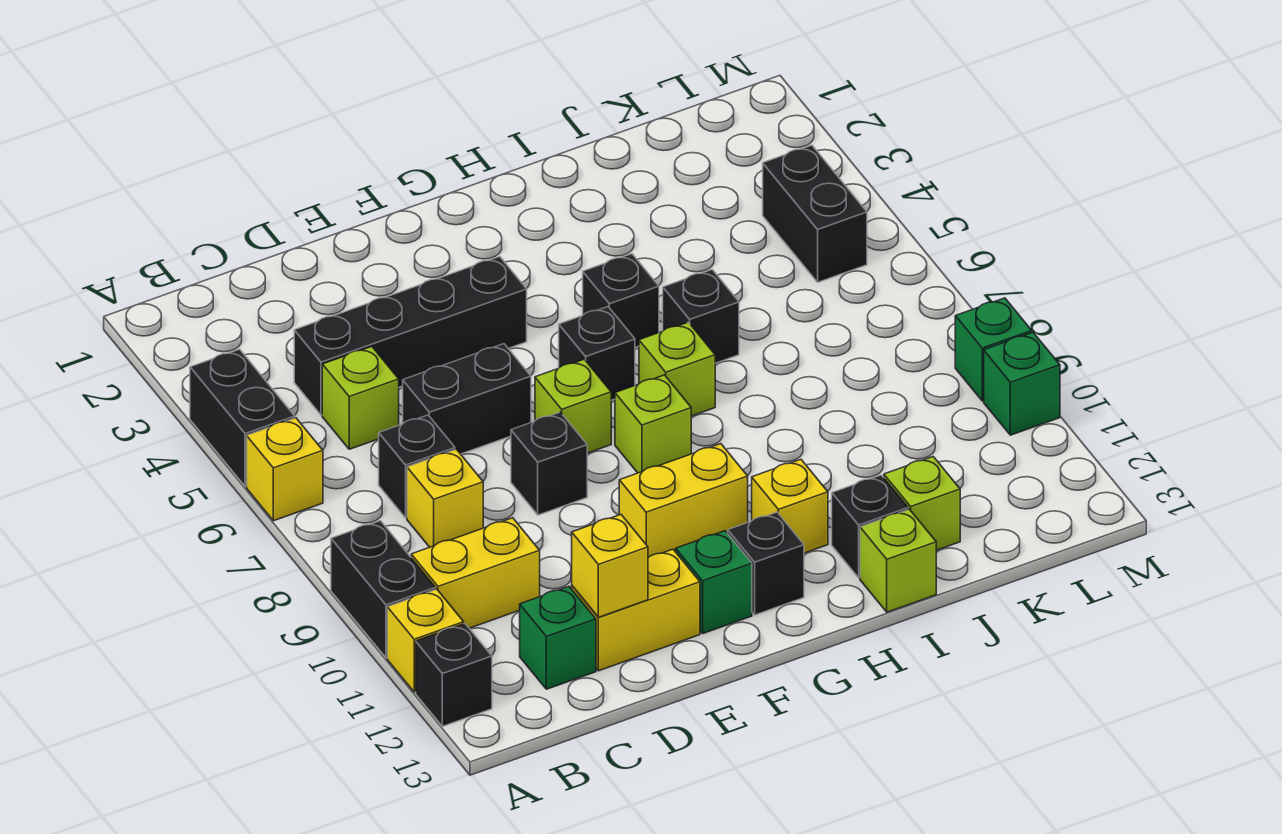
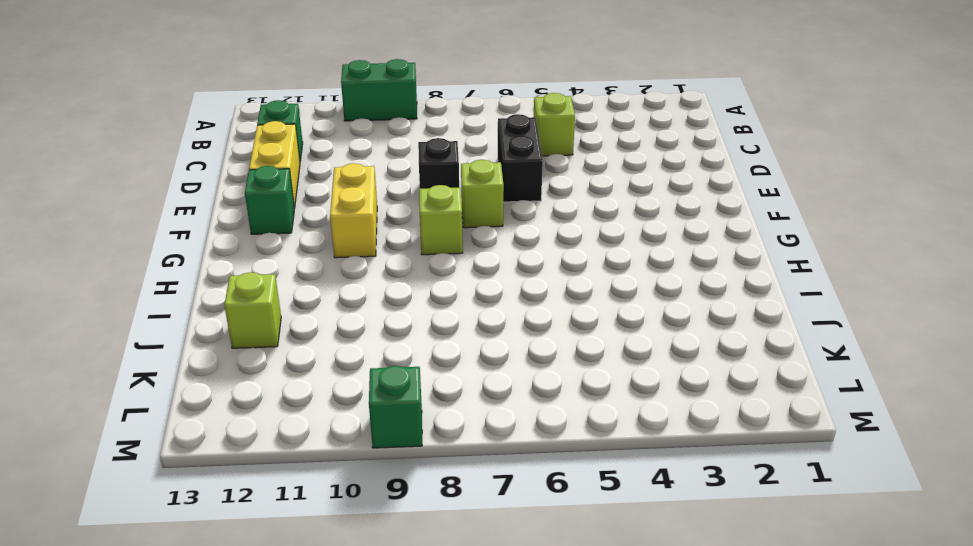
green 1x2 brick [341,59,417,121] -> black 1x2 brick [331,521,436,658]
none -> black 1x2 brick [190,349,295,487]
none -> yellow 1x1 brick [247,418,323,521]
none -> yellow 1x1 brick [387,589,464,692]
none -> black 1x1 brick [416,624,492,726]

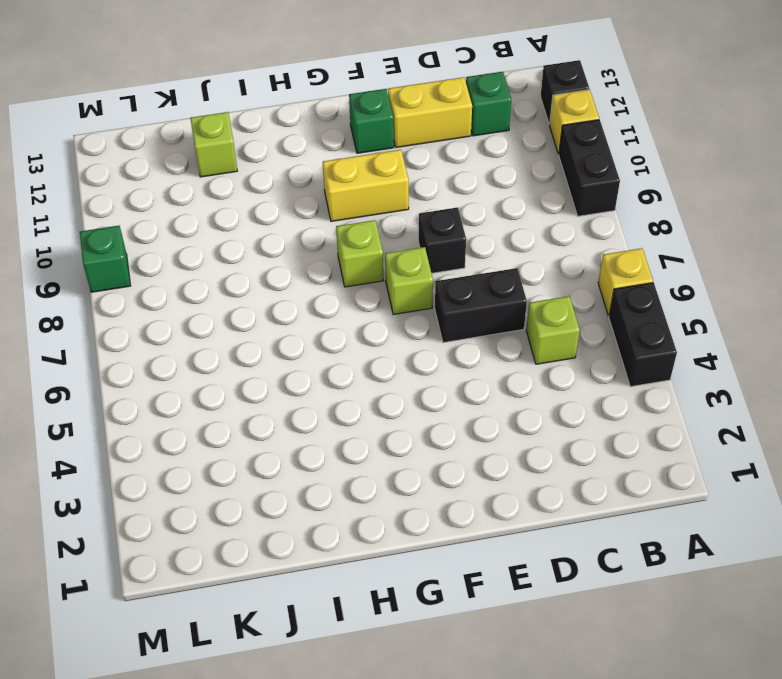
none -> yellow 1x2 brick [411,518,540,628]
none -> black 1x4 brick [294,257,527,415]
none -> black 1x1 brick [379,415,455,518]
none -> yellow 1x1 brick [407,449,483,547]

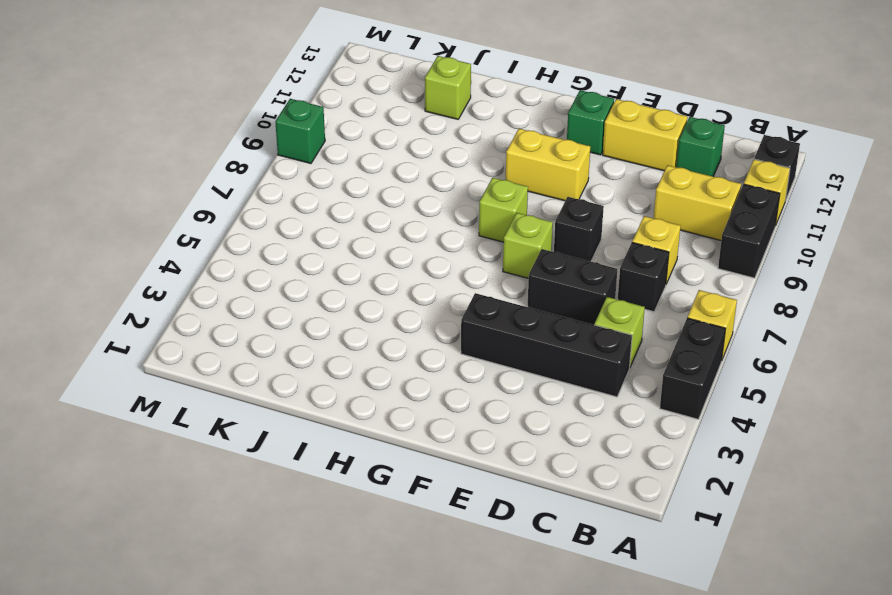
none -> black 1x1 brick [559,307,635,400]
none -> black 1x1 brick [728,512,804,615]
none -> black 1x1 brick [583,254,659,347]
none -> lime 1x1 brick [639,322,715,416]

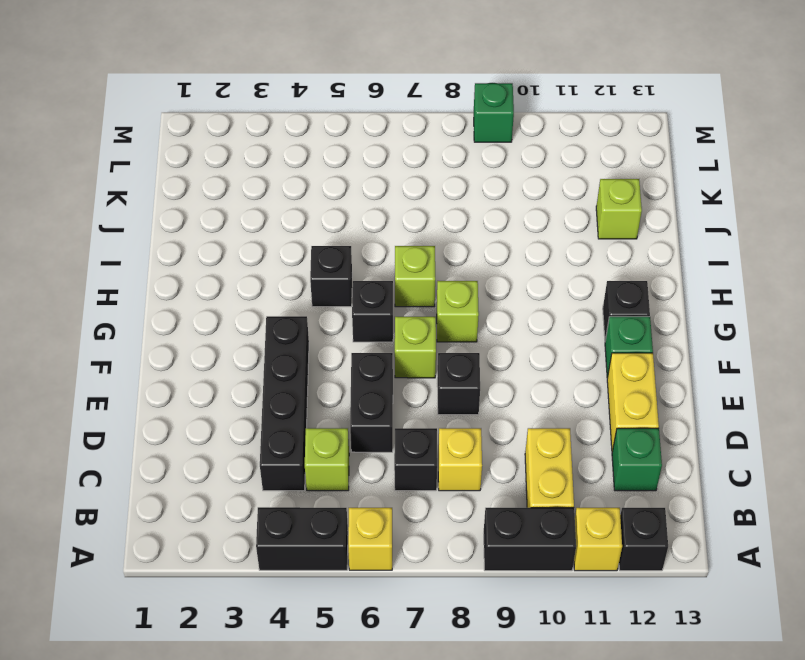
none -> yellow 1x2 brick [619,444,748,557]
none -> yellow 1x1 brick [752,459,828,553]
none -> black 1x1 brick [663,270,739,363]
none -> black 1x1 brick [832,475,908,578]

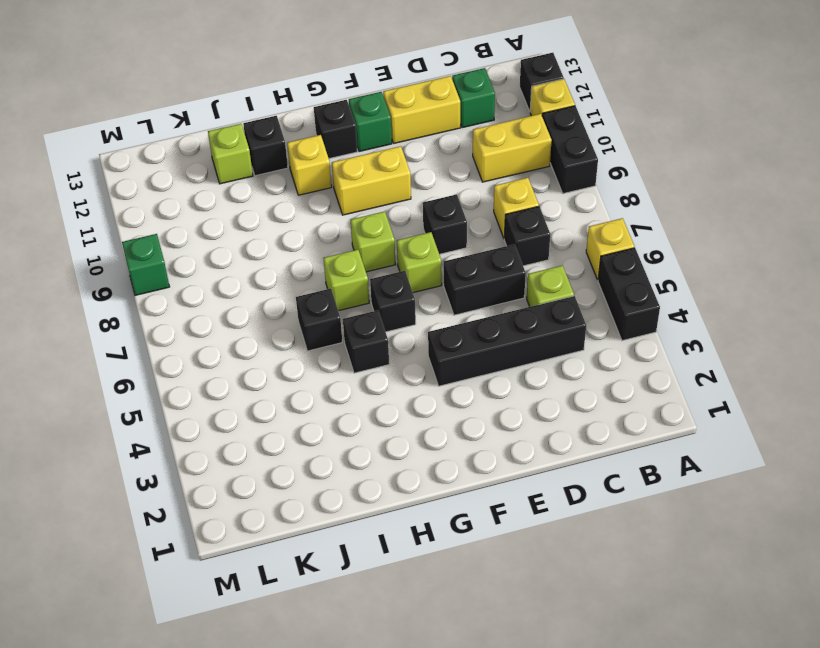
none -> lime 1x1 brick [860,509,936,612]
none -> black 1x2 brick [763,145,867,282]
none -> green 1x1 brick [984,332,1060,435]
none -> yellow 1x1 brick [572,515,648,617]

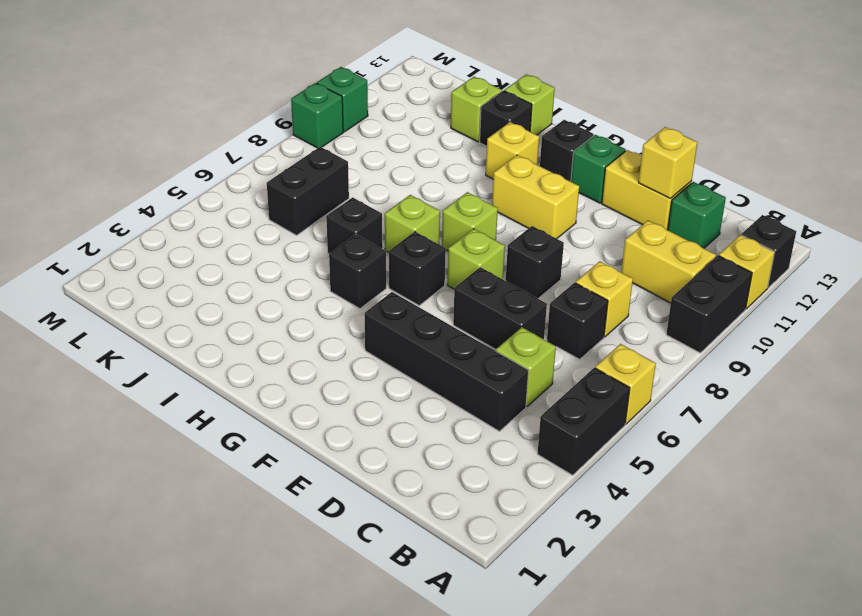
black 1x2 brick [267,147,349,235] -> black 1x2 brick moved to [763,145,867,282]

